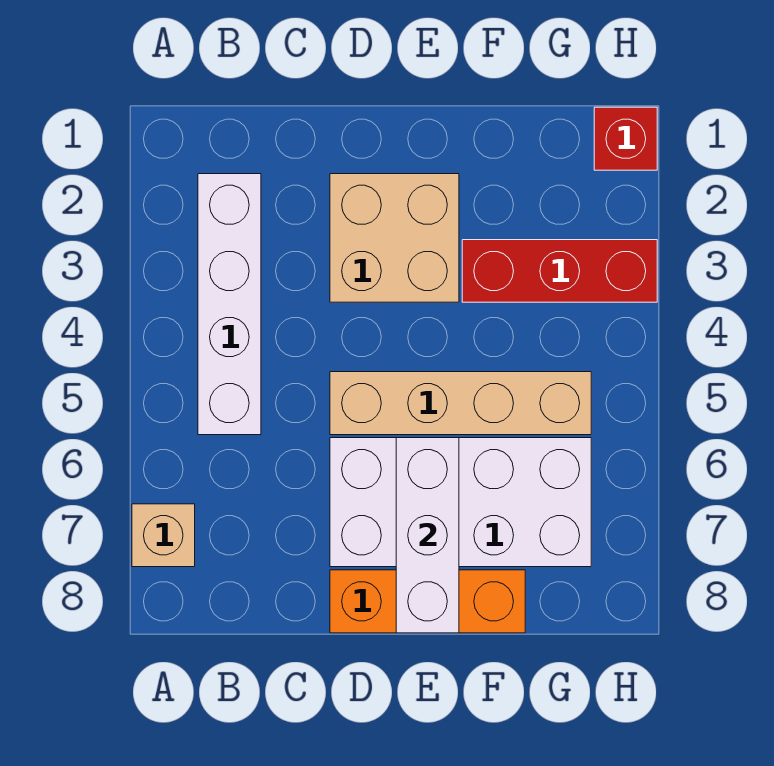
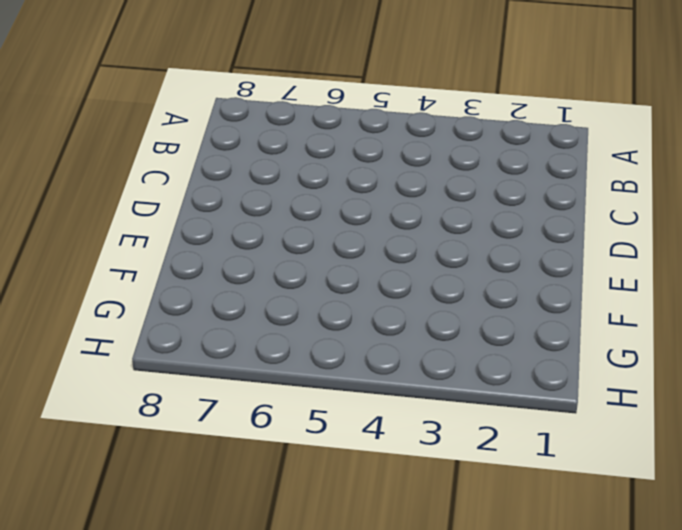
none -> tan 1x1 brick [132,504,195,567]
none -> white 1x4 brick [198,174,261,435]

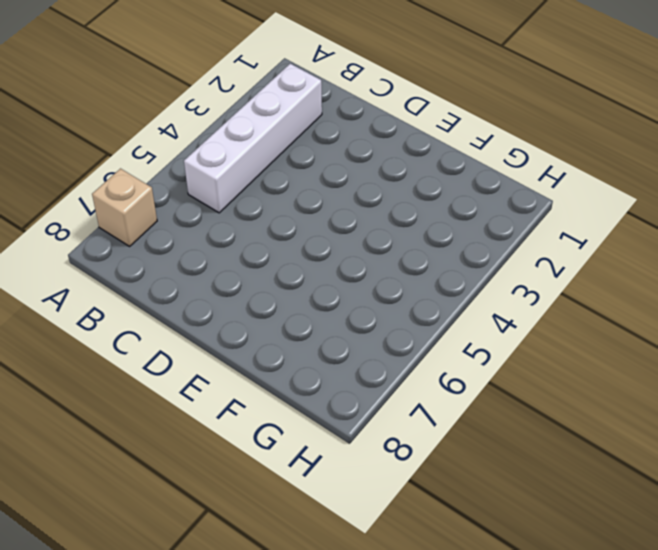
none -> tan 2x2 brick [330,174,459,302]
none -> tan 1x4 brick [330,372,591,435]

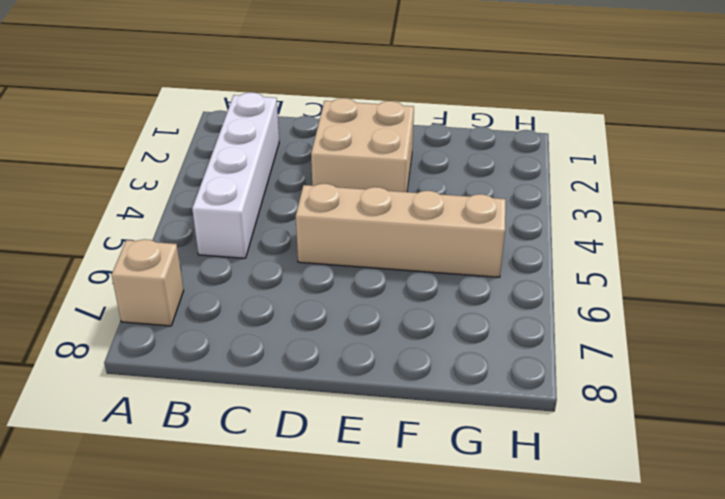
none -> white 2x4 brick [330,438,591,567]
none -> orange 1x3 brick [330,570,525,633]

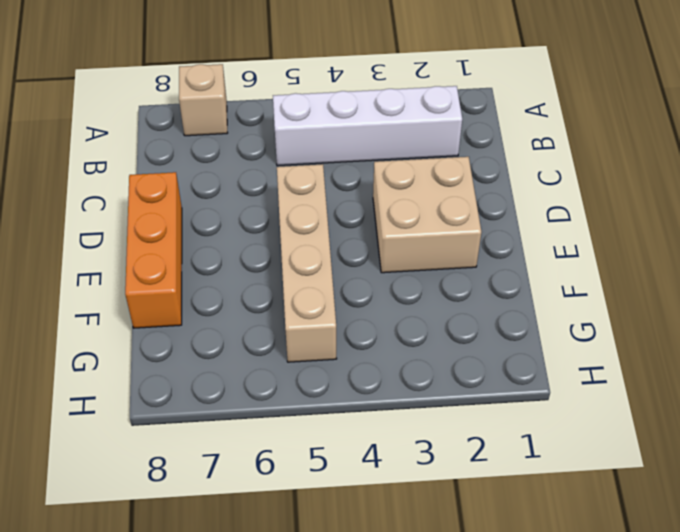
none -> white 2x4 brick [330,438,591,567]
none -> red 1x3 brick [462,240,657,302]

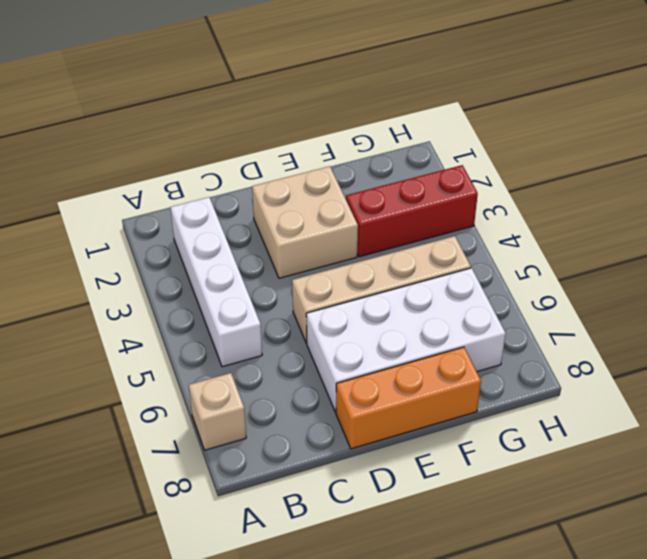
none -> red 1x1 brick [594,107,657,170]
none -> white 1x3 brick [396,438,459,633]

